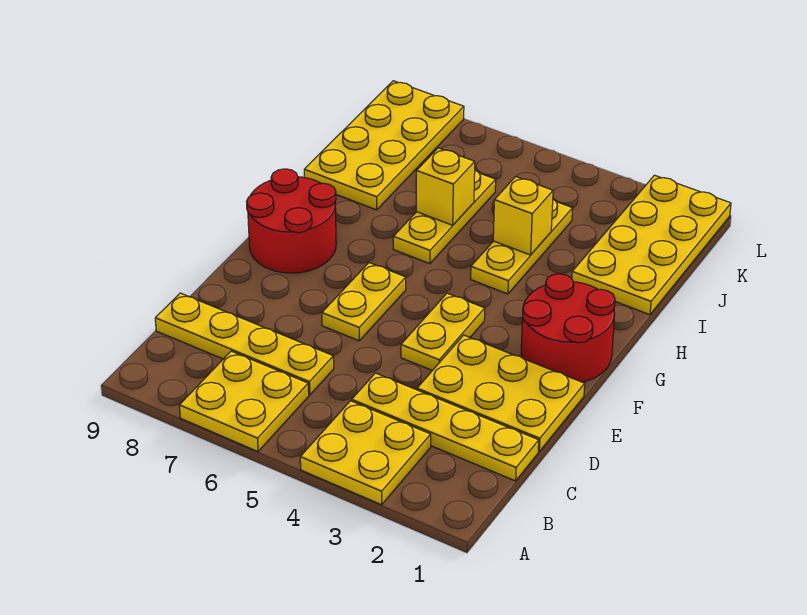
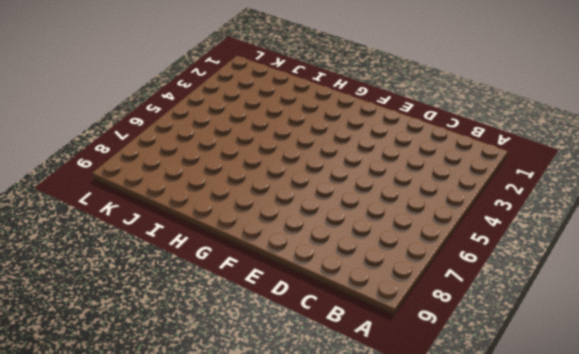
none -> yellow 2x2 plate [300,401,431,505]
none -> yellow 2x2 plate [179,351,309,452]
none -> yellow 1x4 plate [352,373,539,481]

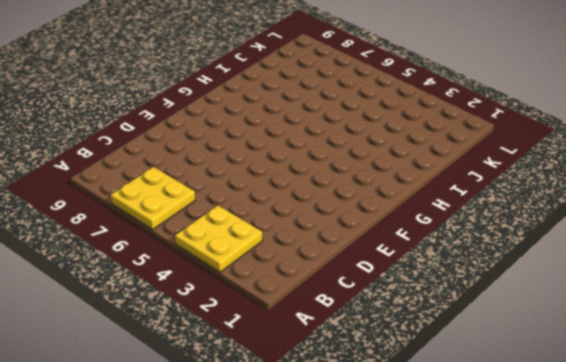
none -> yellow 1x4 plate [352,373,539,481]
none -> yellow 1x4 plate [155,293,334,395]
none -> yellow 2x3 plate [417,335,585,452]

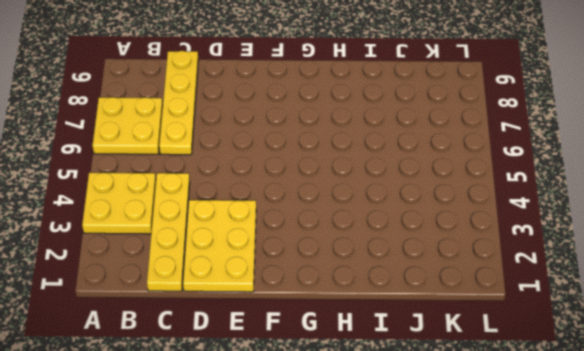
none -> yellow 1x2 plate [401,293,485,371]
none -> yellow 1x2 plate [322,263,406,341]
none -> red 2x2 round brick [521,274,615,382]

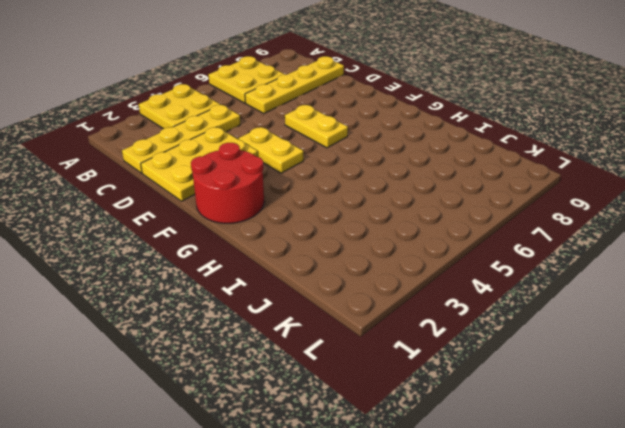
none -> red 2x2 round brick [247,169,336,273]
none -> yellow 1x3 plate [471,200,573,294]
none -> yellow 1x3 plate [393,170,496,264]

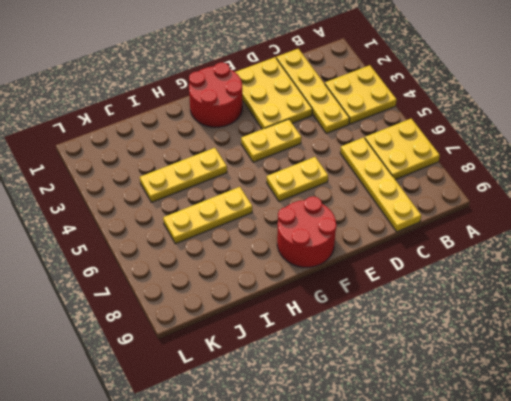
none -> yellow 2x4 plate [572,175,731,315]
none -> yellow 2x4 plate [304,81,464,210]
none -> yellow 1x1 brick [493,177,553,255]

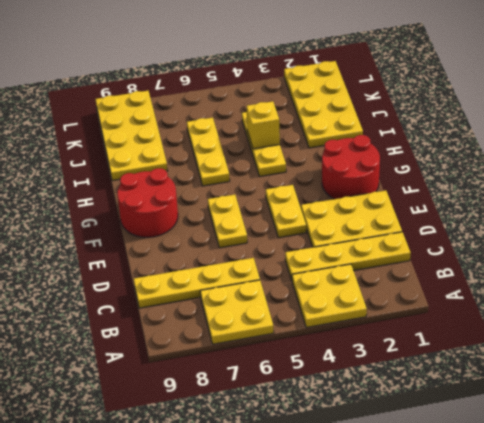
none -> yellow 1x1 brick [416,148,475,225]

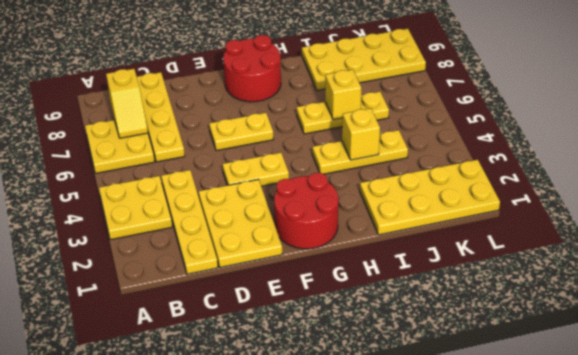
yellow 1x2 slope [106,69,148,138] -> none

